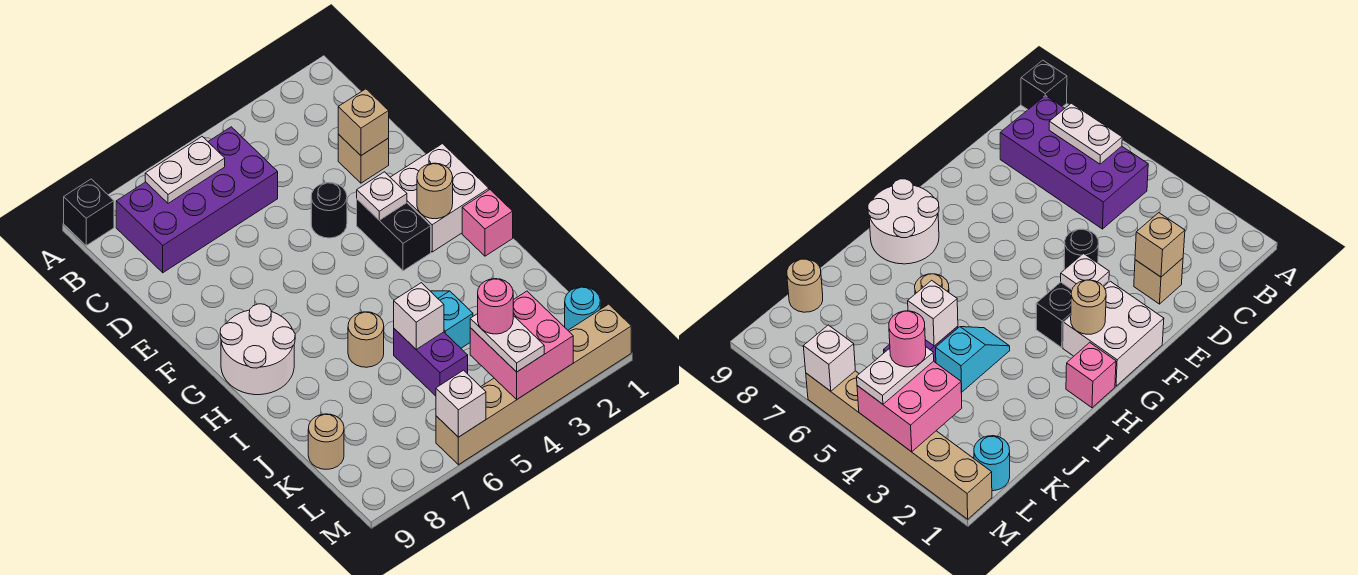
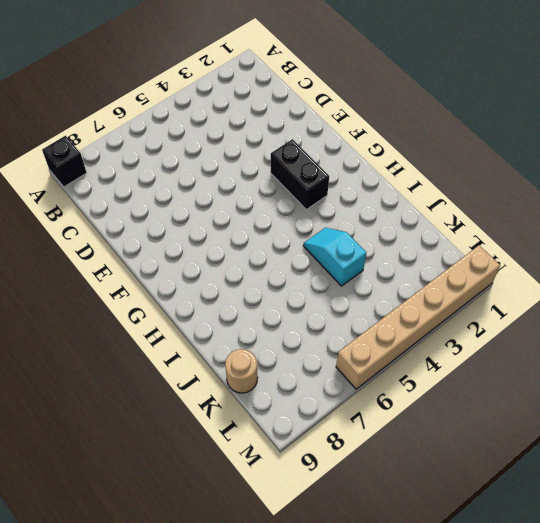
none -> purple 2x4 brick [116,127,278,273]
none -> tan 1x1 brick [338,134,389,183]
none -> black 1x1 round brick [311,183,347,238]

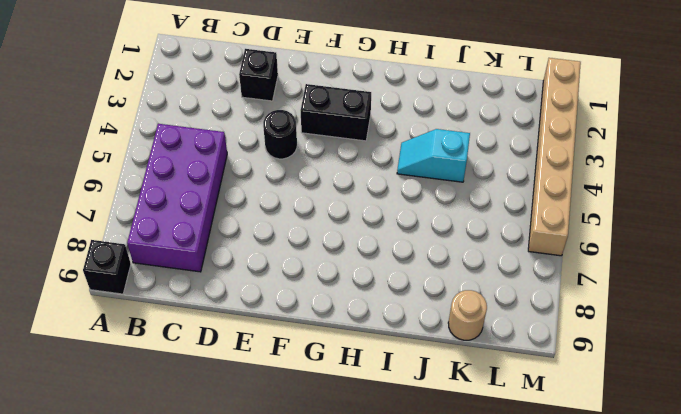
black 1x1 brick [239,49,278,101] -> tan 1x1 brick [338,134,389,183]
none -> white 2x2 brick [390,144,489,252]
none -> white 2x2 round brick [220,304,295,395]
none -> pink 1x1 brick [462,190,513,256]

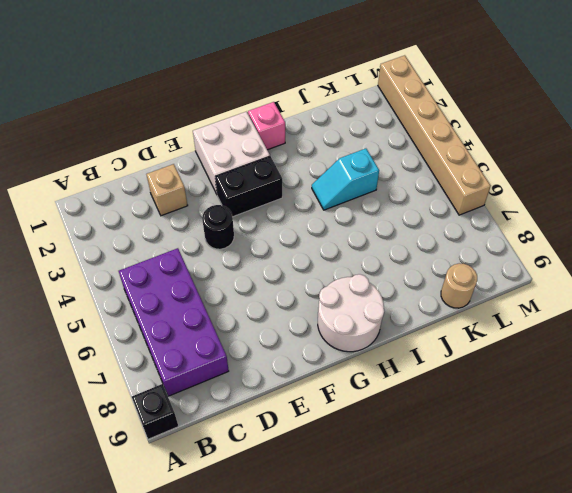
none -> tan 1x1 round brick [348,312,384,367]
none -> purple 1x2 brick [394,329,468,396]
none -> cyan 1x1 round brick [565,287,600,330]

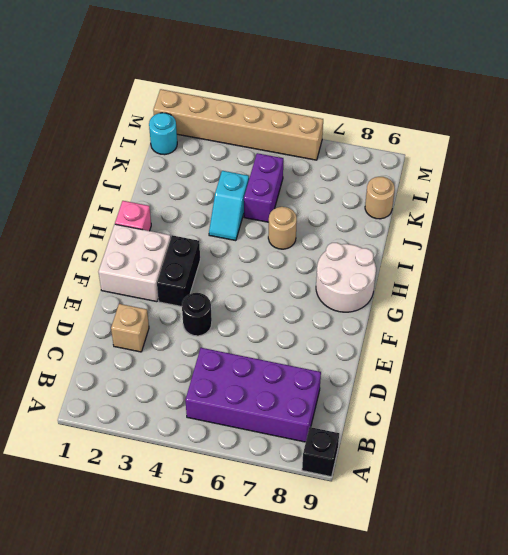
none -> white 1x2 plate [145,137,225,203]
none -> tan 1x1 brick [338,89,389,155]
none -> white 1x1 plate [357,172,407,220]

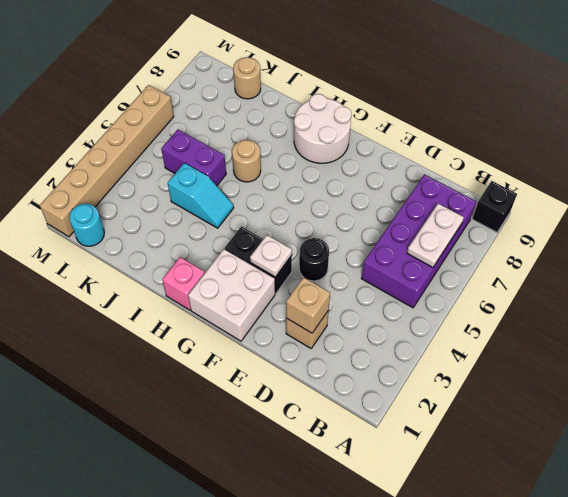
none -> tan 1x1 round brick [417,163,453,219]
none -> white 1x1 brick [394,283,444,350]
none -> pink 2x2 brick [470,291,573,399]

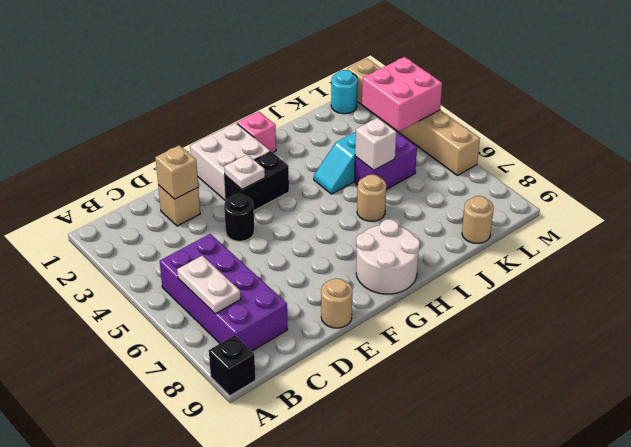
tan 1x1 round brick [321,278,352,328] -> tan 1x1 round brick moved to [417,163,453,219]
none -> white 1x1 brick [436,370,486,437]
none -> white 1x2 plate [470,314,544,372]
none -> pink 1x1 round brick [478,279,513,334]

